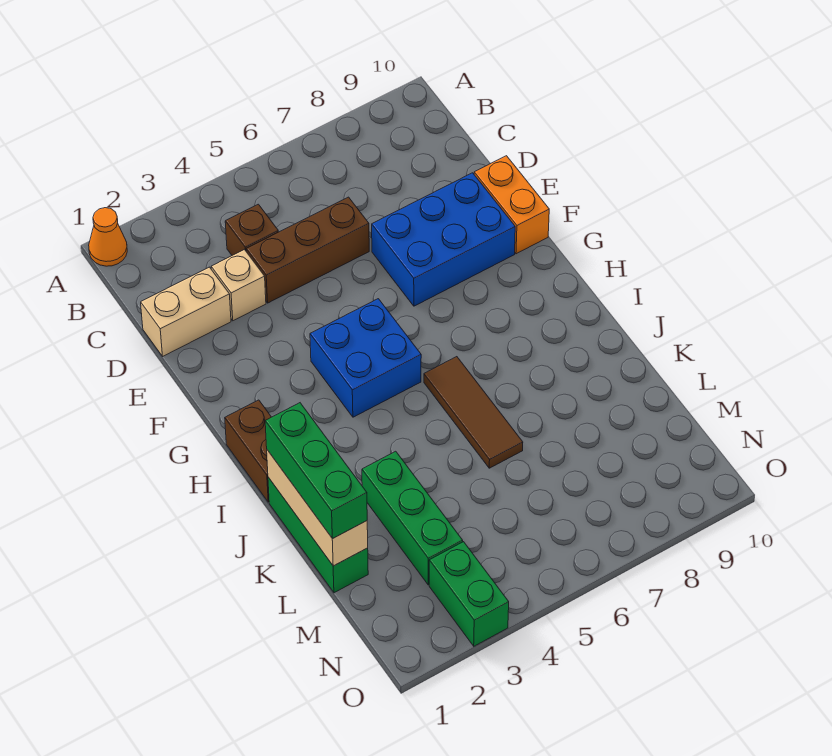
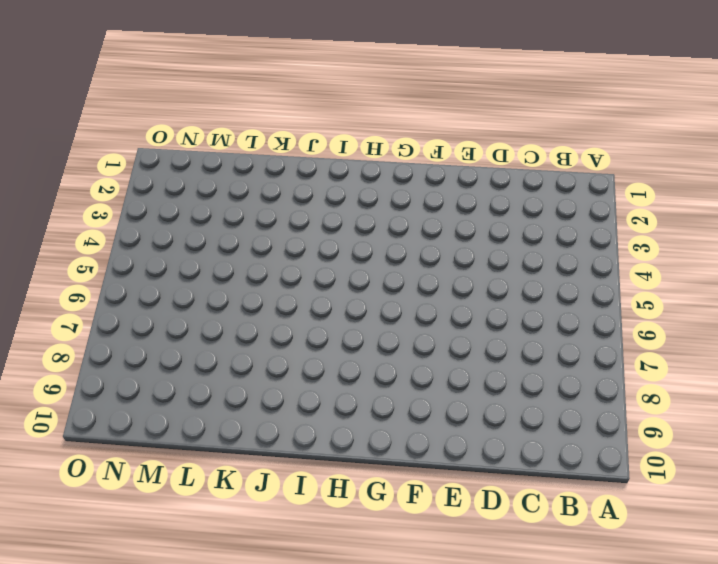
none -> orange 1x1 cone [89,208,127,266]
none -> brown 1x1 brick [225,204,278,255]
none -> tan 1x2 brick [141,267,231,356]

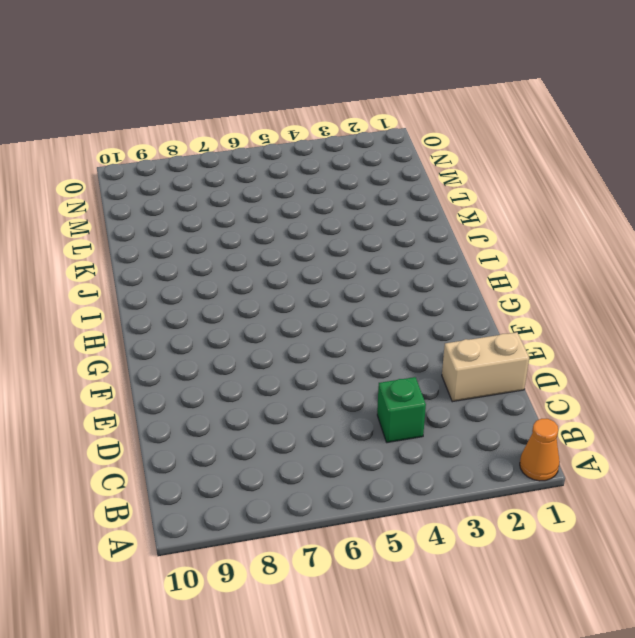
green 1x1 brick [377,377,426,443] -> brown 1x1 brick [225,204,278,255]
none -> tan 1x1 brick [211,250,266,321]
none -> brown 1x3 brick [246,197,369,303]
none -> blue 2x3 brick [372,173,515,306]

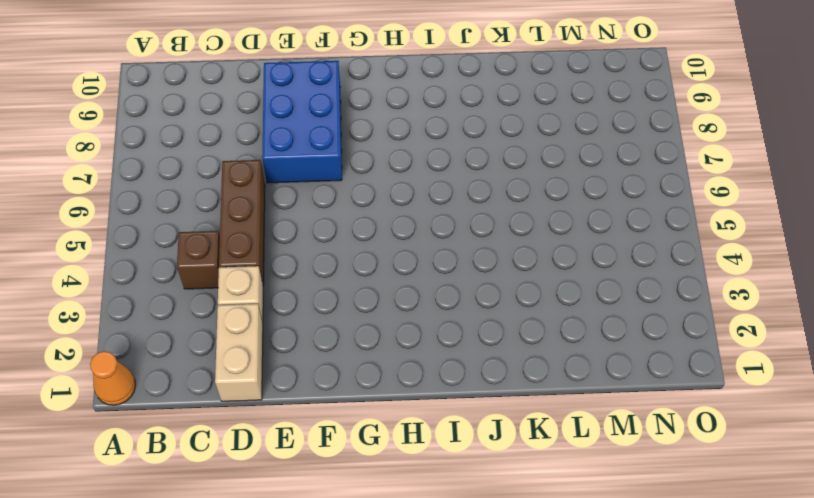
none -> orange 1x2 brick [474,156,549,254]
none -> blue 2x2 brick [310,299,421,417]
none -> brown 1x2 brick [225,400,271,502]

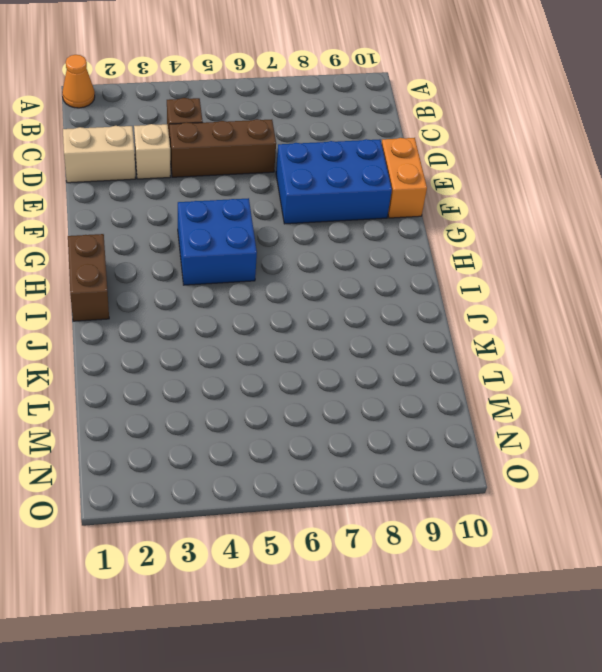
none -> brown 1x3 tile [424,357,523,468]
none -> green 1x3 brick [268,477,368,593]
none -> green 1x3 brick [362,451,463,585]

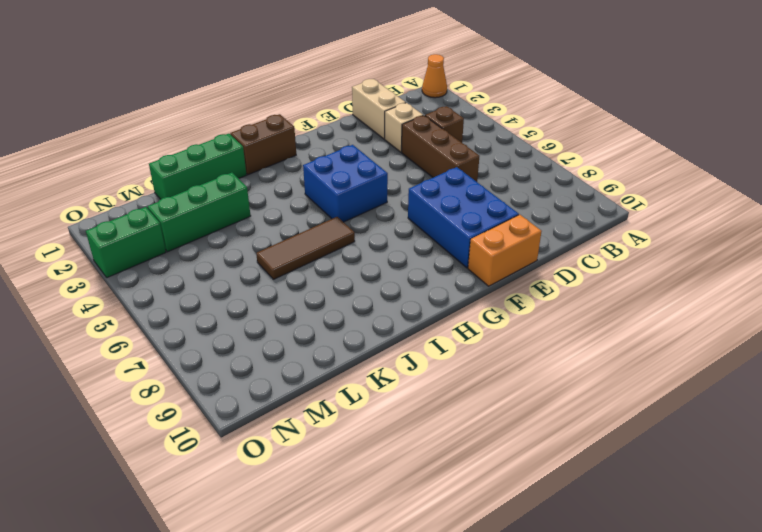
none -> tan 1x3 brick [267,450,368,566]
none -> green 1x3 brick [265,403,367,539]

